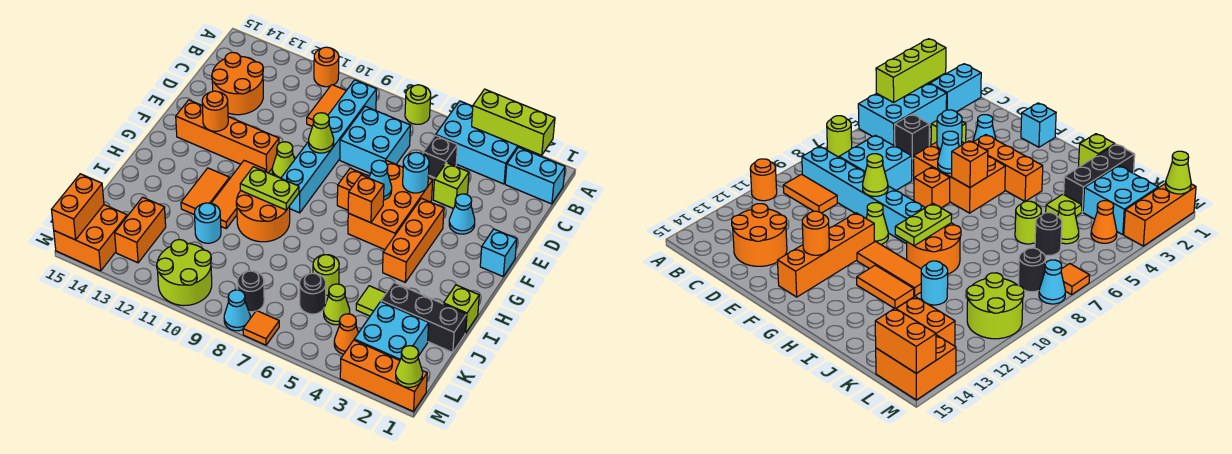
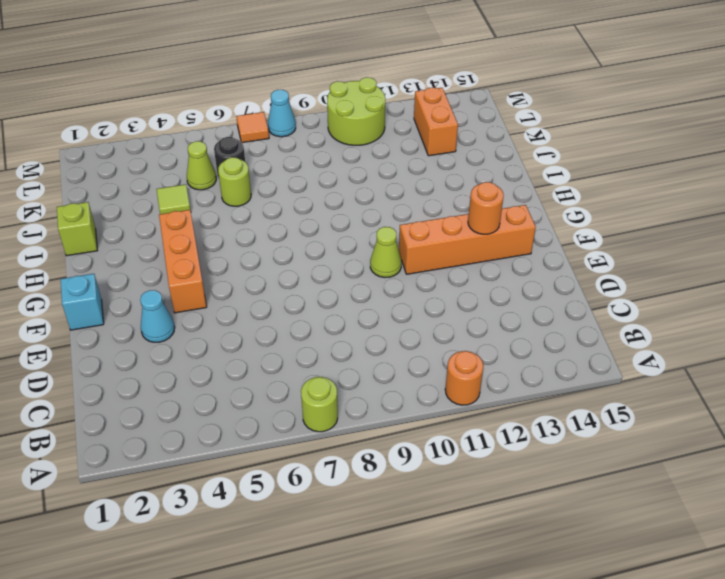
none -> cyan 2x3 brick [436,101,527,184]
none -> cyan 1x2 brick [505,147,565,204]
none -> cyan 1x6 brick [281,80,376,213]
none -> orange 1x2 tile [307,85,346,126]

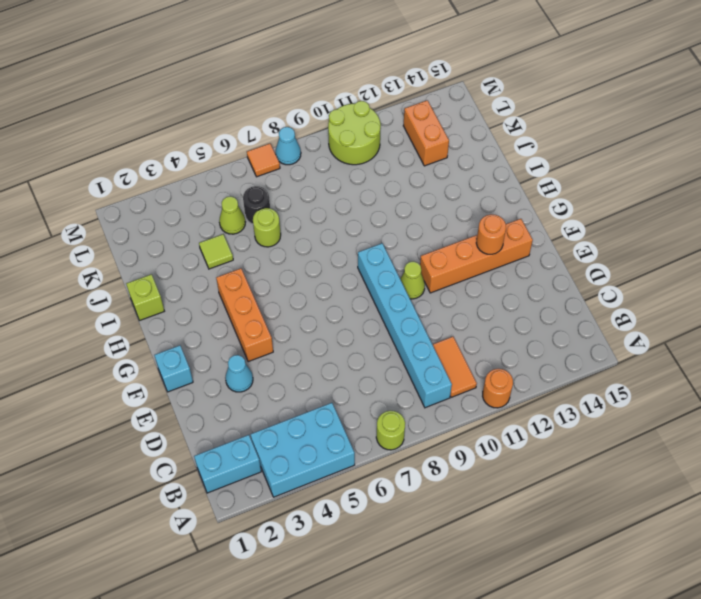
none -> black 1x1 brick [423,135,457,178]
none -> cyan 2x2 brick [340,106,410,173]
none -> orange 2x2 round brick [212,52,263,115]
none -> lime 1x1 brick [433,163,469,209]

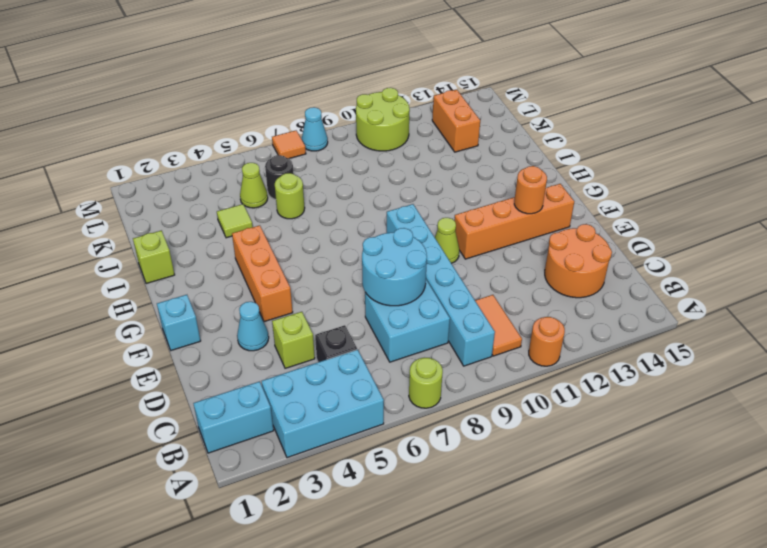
cyan 2x2 round brick [362,228,427,306] -> none
none -> orange 2x3 brick [348,161,433,250]
none -> orange 1x1 brick [337,168,369,210]
none -> orange 1x3 tile [211,160,266,228]
none -> orange 2x2 round brick [236,191,290,242]

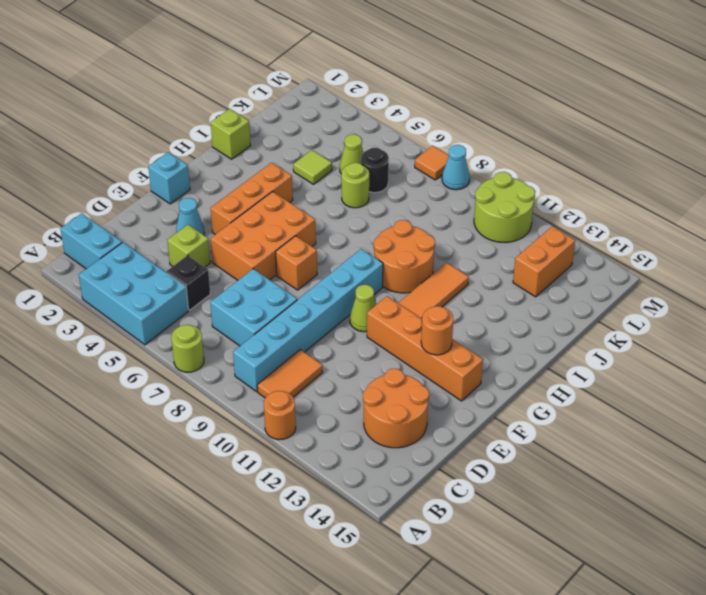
none -> orange 1x2 tile [181,168,230,214]
none -> black 1x3 brick [381,283,466,352]
none -> cyan 1x1 round brick [194,203,221,243]
none -> cyan 2x2 brick [354,302,429,360]

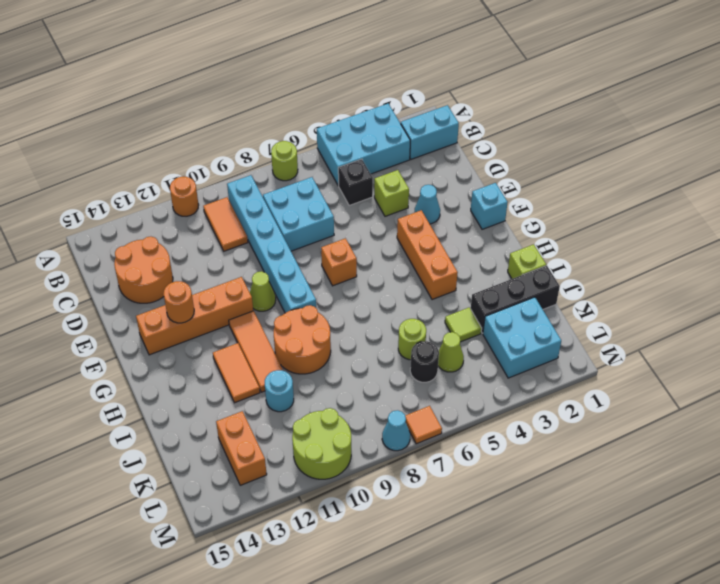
none -> orange 2x3 brick [348,161,433,250]
none -> orange 1x1 cone [334,314,358,354]
none -> black 1x1 round brick [238,271,264,312]
none -> orange 2x2 brick [54,205,127,271]

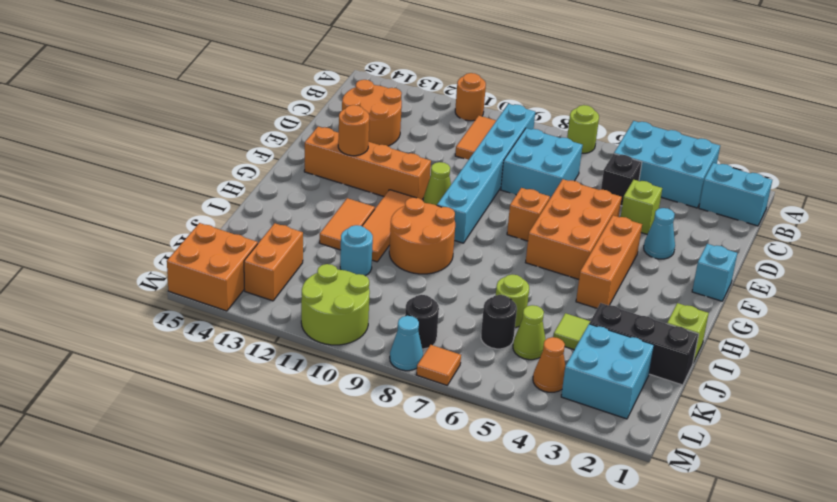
none -> orange 1x3 brick [340,340,427,412]
none -> lime 1x3 brick [472,89,555,155]
none -> cyan 1x1 round brick [403,152,429,193]
none -> lime 1x1 cone [309,113,334,153]

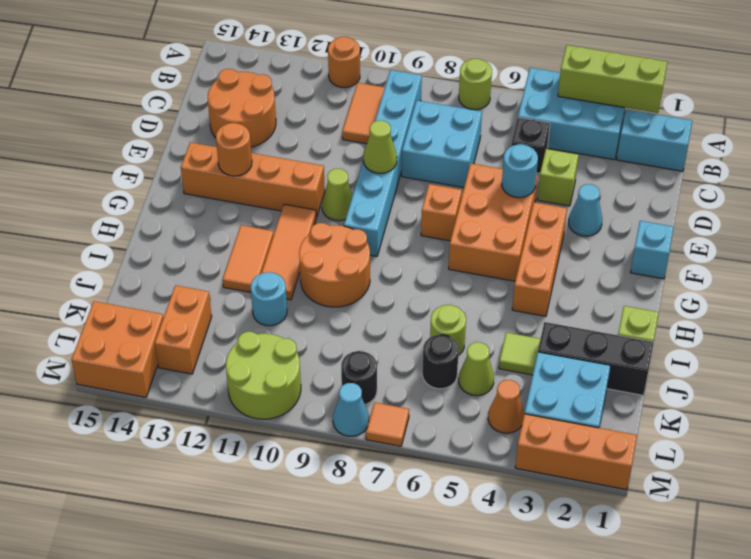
none -> cyan 1x1 cone [369,160,392,200]
none -> orange 1x1 brick [348,175,384,223]
none -> lime 1x2 plate [240,167,299,210]
none -> orange 1x2 brick [52,174,104,240]

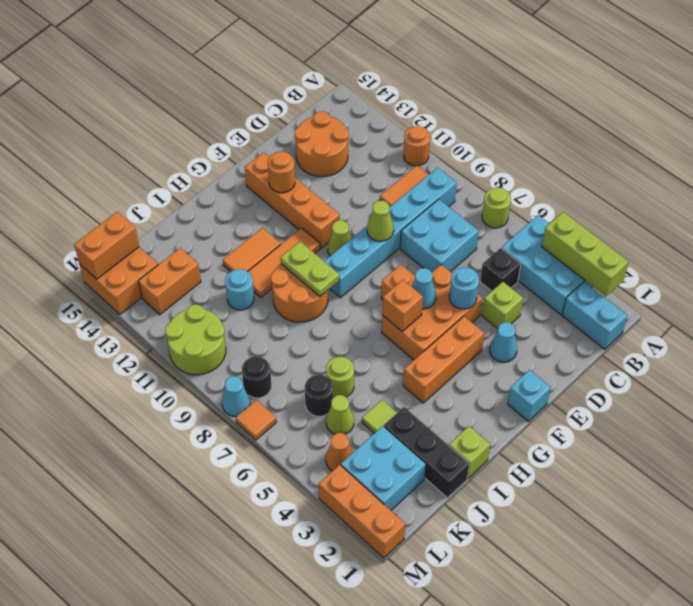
none -> lime 1x1 cone [396,346,423,387]

